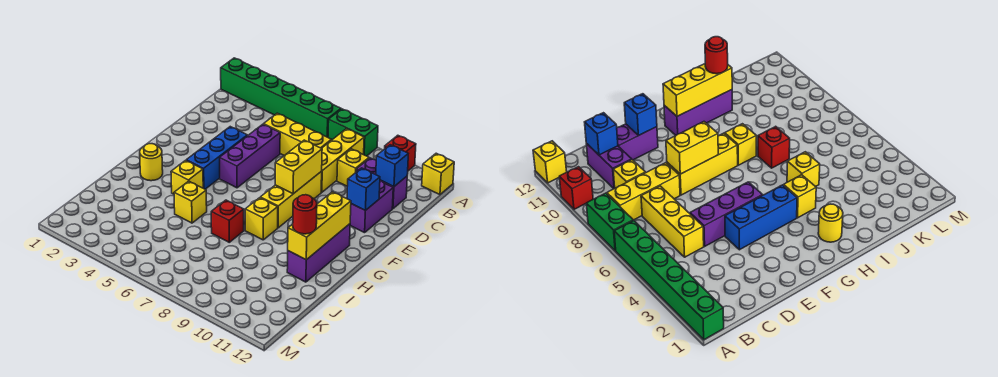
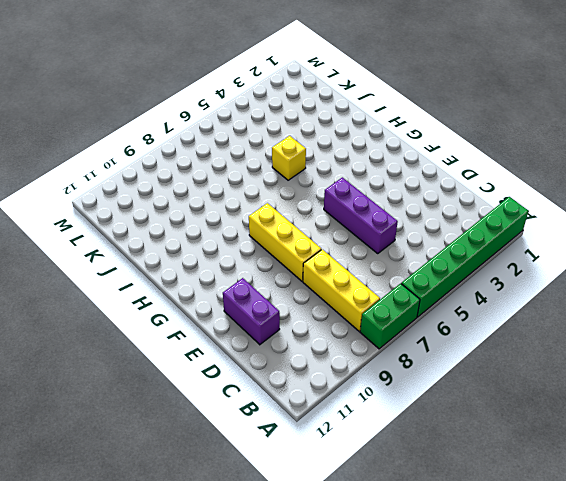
none -> red 1x1 brick [385,135,416,171]
none -> yellow 1x1 brick [422,153,454,195]
none -> yellow 1x3 brick [264,113,331,156]

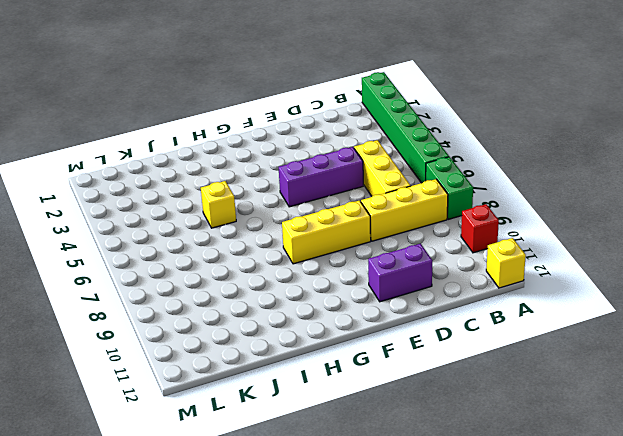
none -> yellow 1x1 brick [337,149,369,186]
none -> purple 1x2 brick [356,158,407,209]
none -> blue 1x3 brick [186,127,247,189]

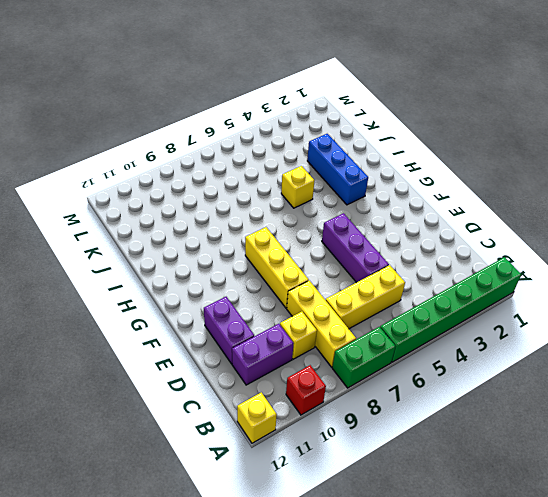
blue 1x3 brick [307,134,368,205] -> blue 1x3 brick moved to [186,127,247,189]
none -> purple 1x3 brick [287,224,350,282]
none -> yellow 1x1 round brick [140,144,163,181]
none -> yellow 1x1 brick [171,160,203,194]

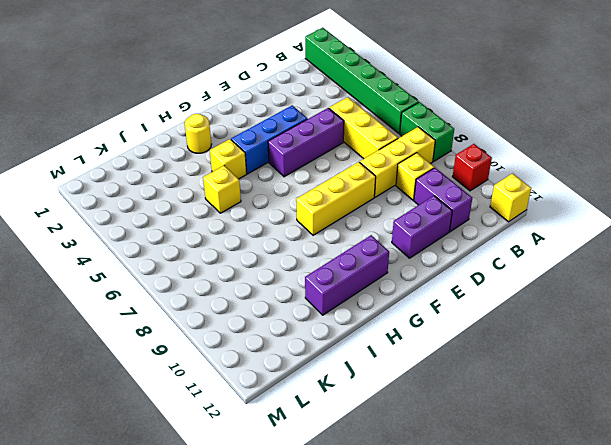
none -> yellow 1x1 brick [245,198,278,240]
none -> red 1x1 brick [211,200,244,242]
none -> blue 1x1 brick [376,145,408,187]

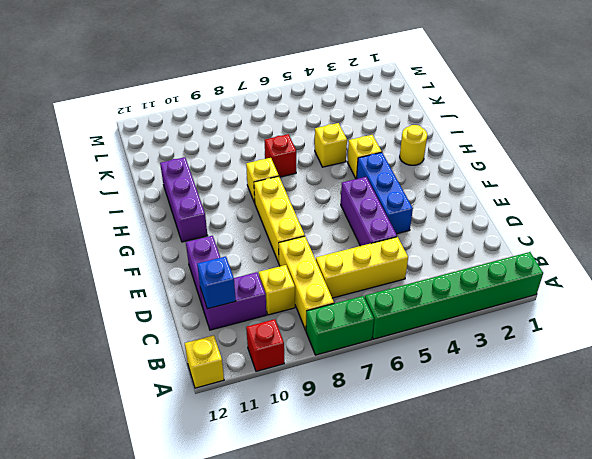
none -> yellow 1x2 brick [275,140,322,194]
none -> blue 1x1 brick [347,168,380,211]
none -> yellow 1x3 brick [288,192,351,260]

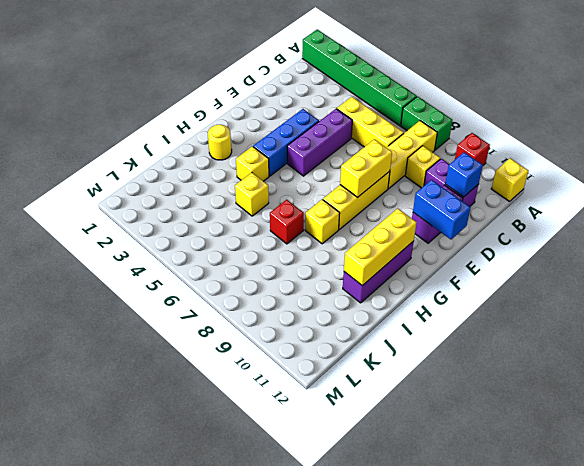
blue 1x2 brick [413,180,471,239] -> blue 1x1 brick [347,168,380,211]
none -> red 1x1 round brick [293,195,317,234]

